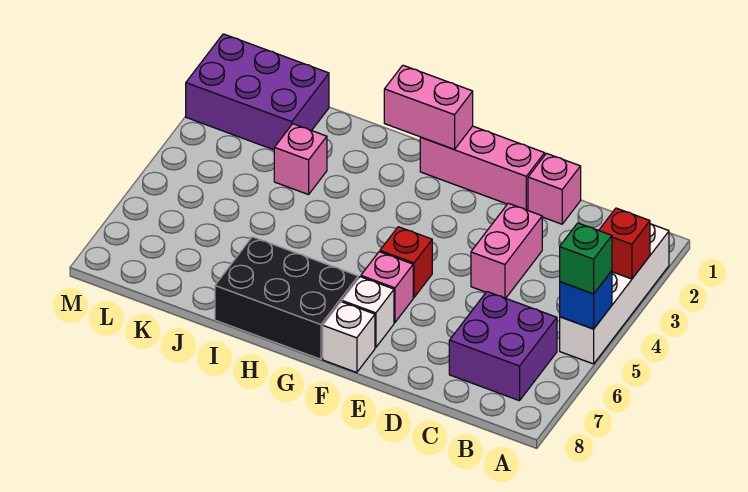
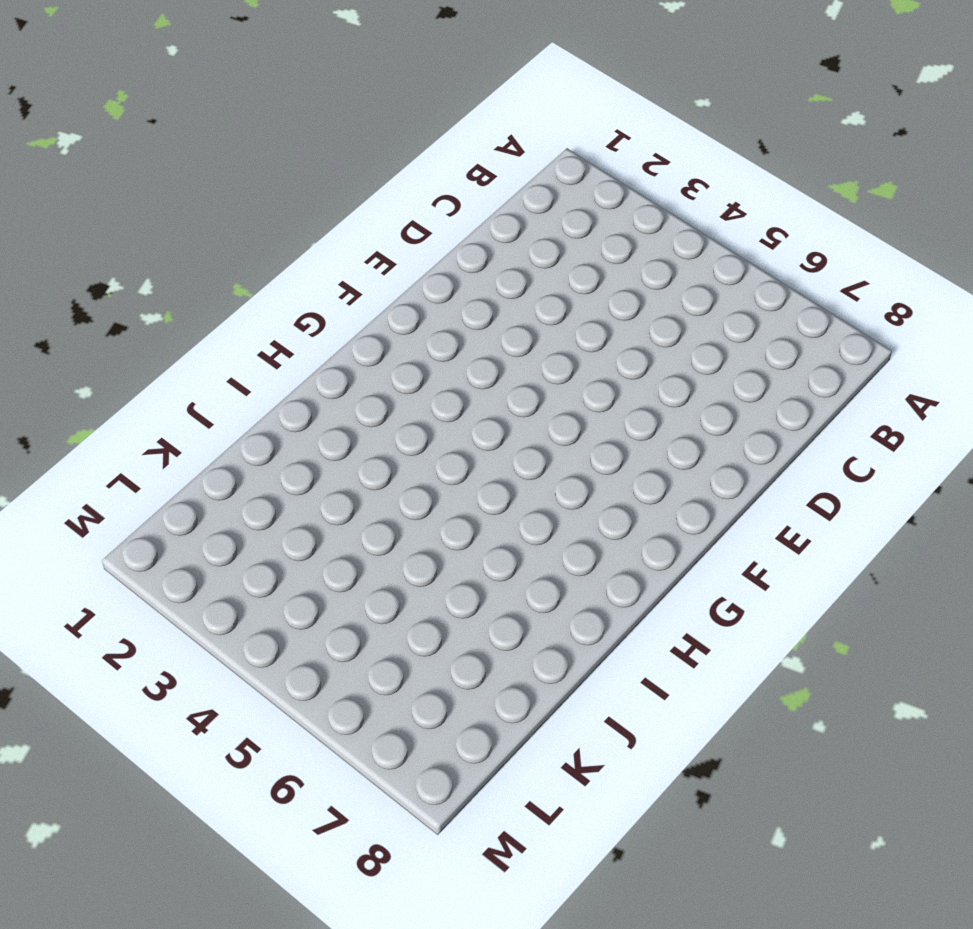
none -> white 1x4 brick [560,224,669,364]
none -> purple 2x2 brick [449,292,557,401]
none -> pink 1x1 brick [528,153,581,224]

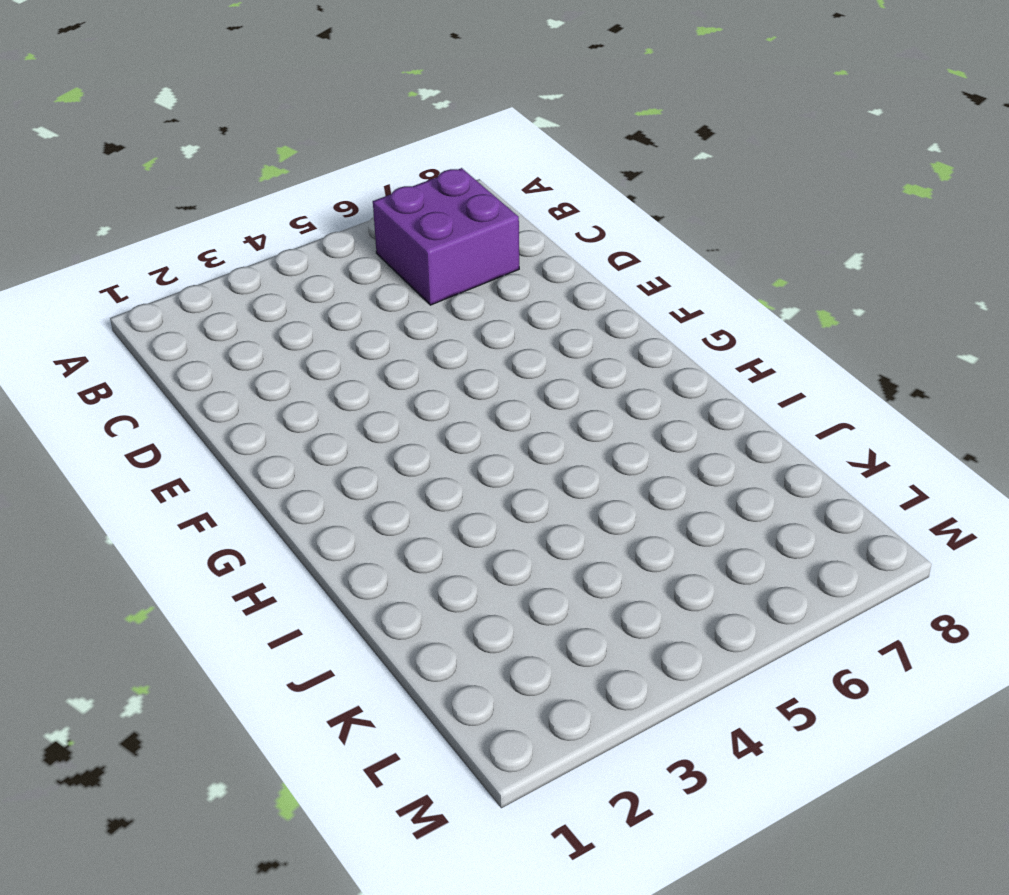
none -> white 1x4 brick [560,224,669,364]
none -> pink 1x1 brick [528,153,581,224]
none -> pink 1x2 brick [471,203,542,298]

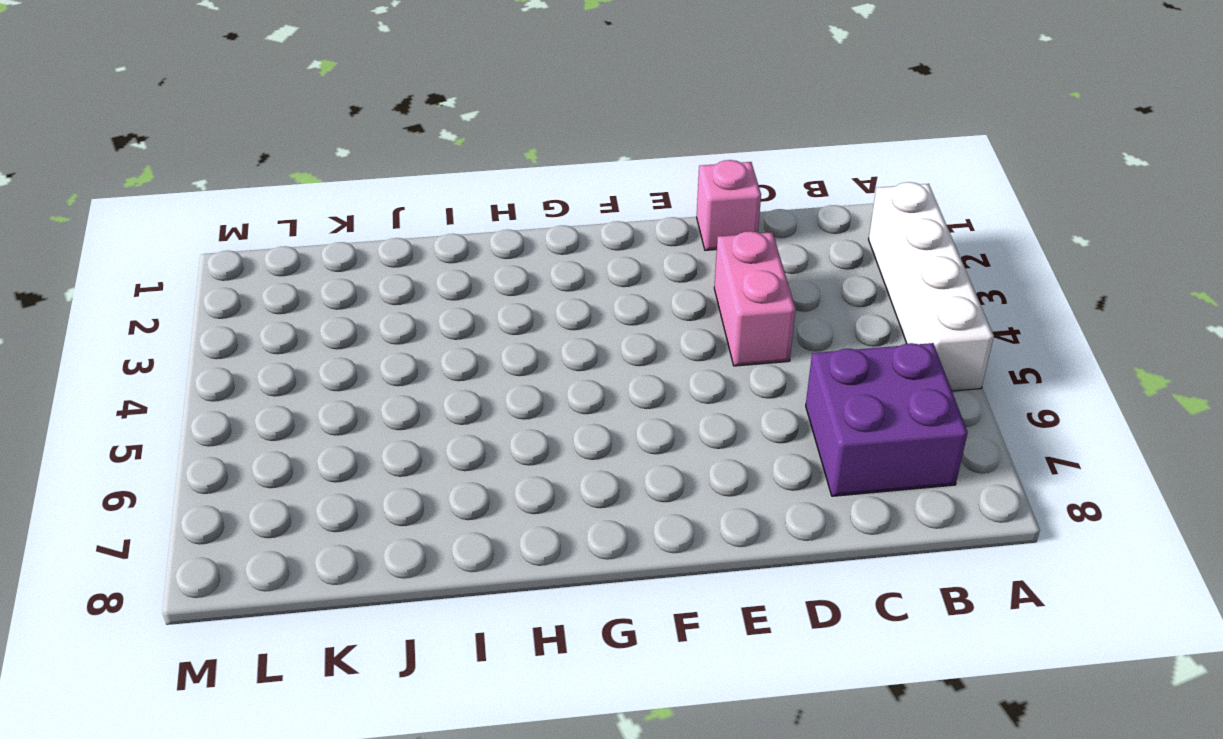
none -> pink 1x3 brick [420,126,545,210]
none -> red 1x1 brick [380,227,432,298]
none -> pink 1x1 brick [361,252,413,323]

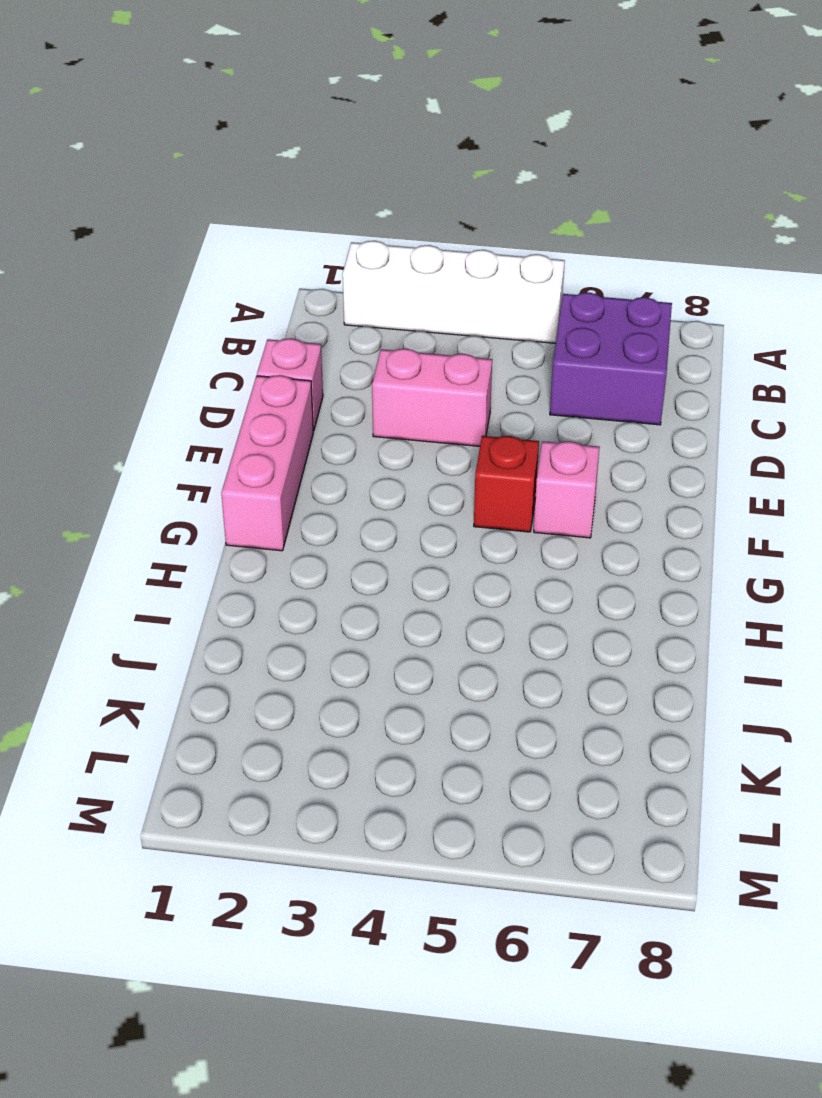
none -> white 1x1 brick [342,277,394,348]
none -> white 1x1 brick [323,302,375,373]
none -> black 2x3 brick [215,237,358,359]

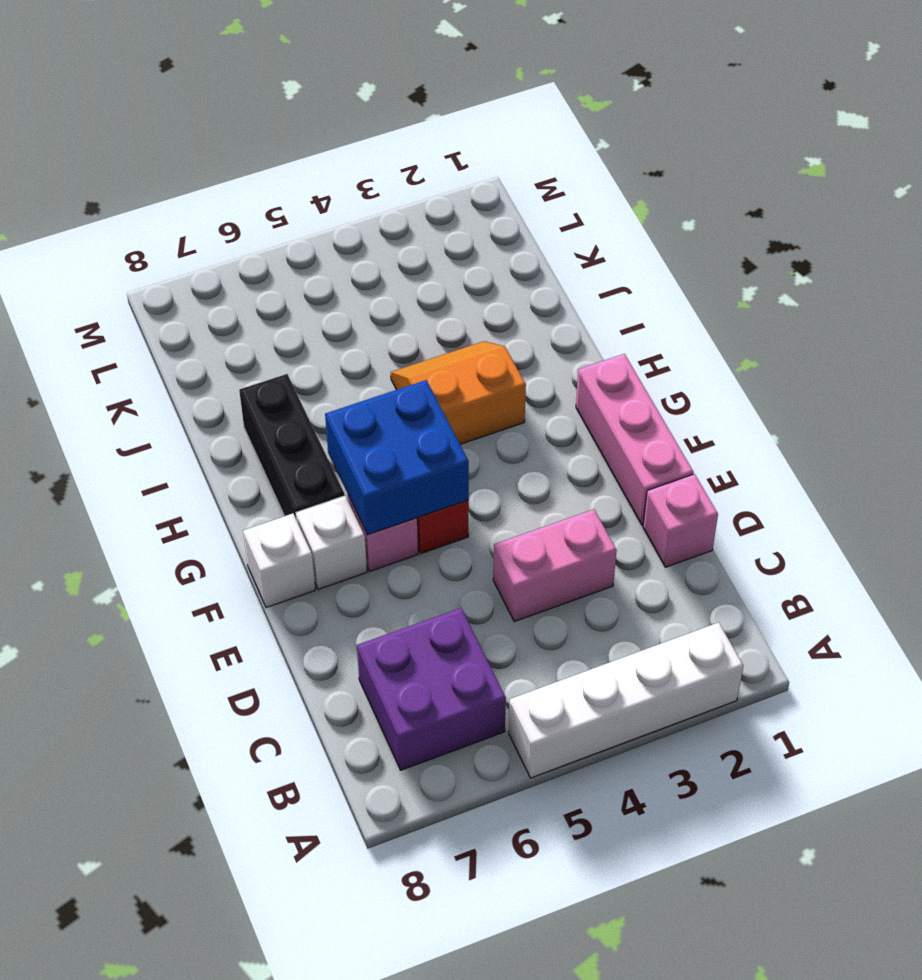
blue 2x2 brick [325,380,469,535] -> none
black 1x3 brick [239,374,345,520] -> black 2x3 brick [215,237,358,359]
orange 2x2 slope [391,341,526,444] -> none
none -> pink 1x1 brick [274,124,327,195]
none -> purple 2x3 brick [186,34,329,150]
none -> red 1x1 brick [599,208,650,279]

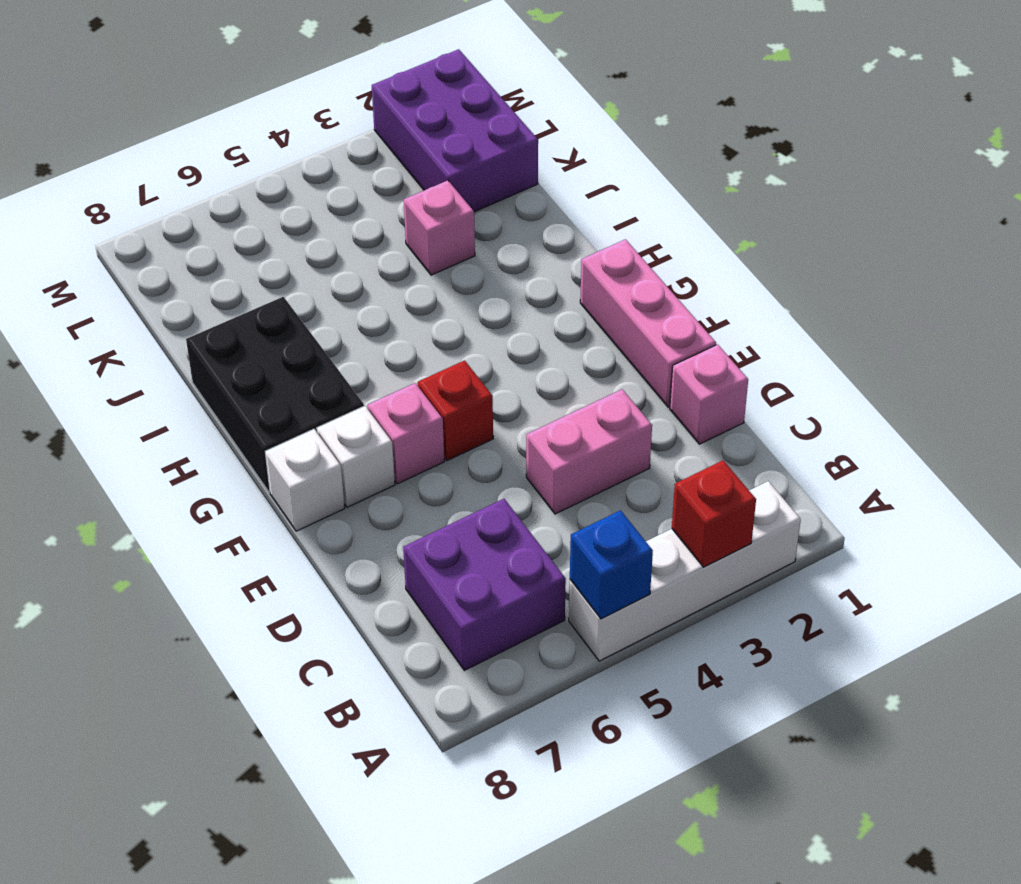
none -> pink 1x2 brick [384,65,473,149]
none -> green 1x1 brick [560,223,612,294]

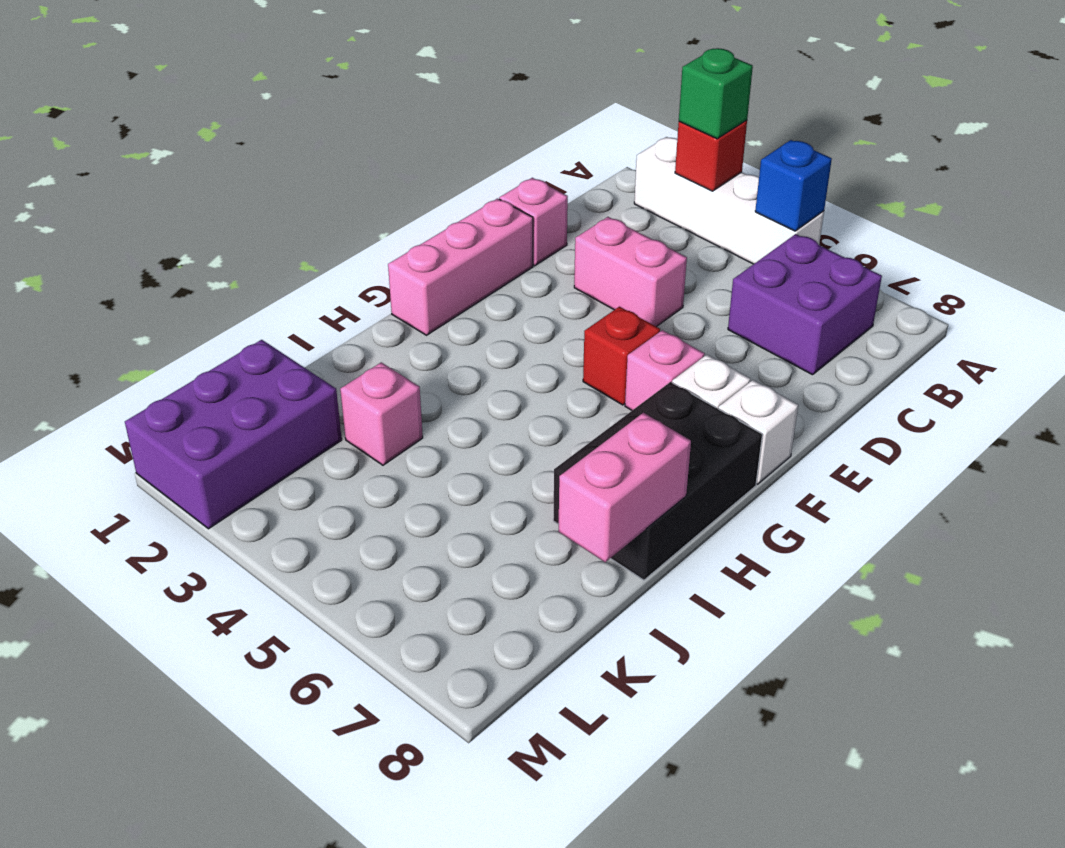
green 1x1 brick [679,48,753,139] -> green 1x1 brick moved to [560,223,612,294]
pink 1x2 brick [558,413,691,562] -> pink 1x2 brick moved to [384,65,473,149]

